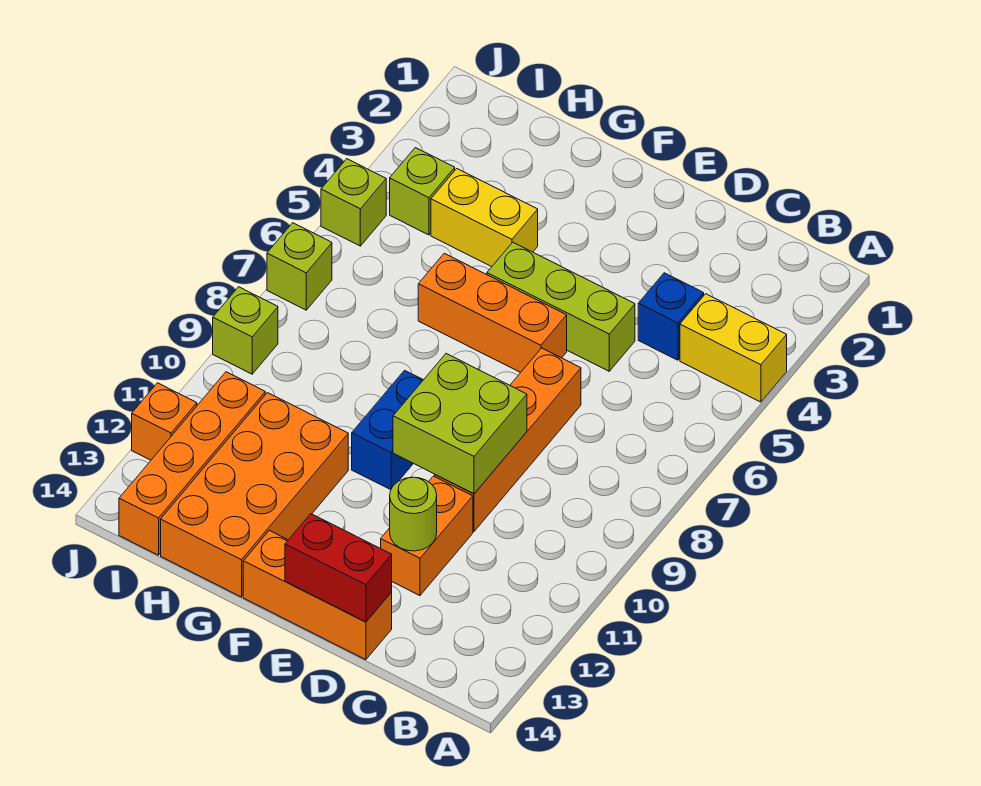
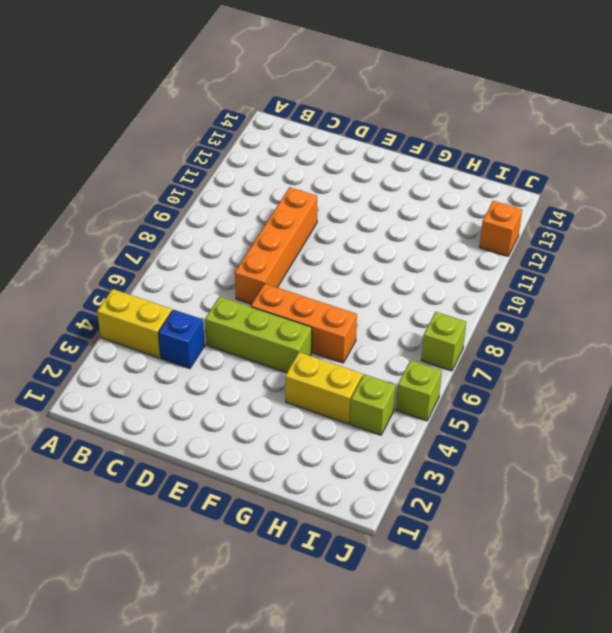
none -> orange 1x2 brick [381,476,473,596]
none -> orange 1x3 brick [243,530,392,660]
none -> blue 1x2 brick [352,370,423,490]

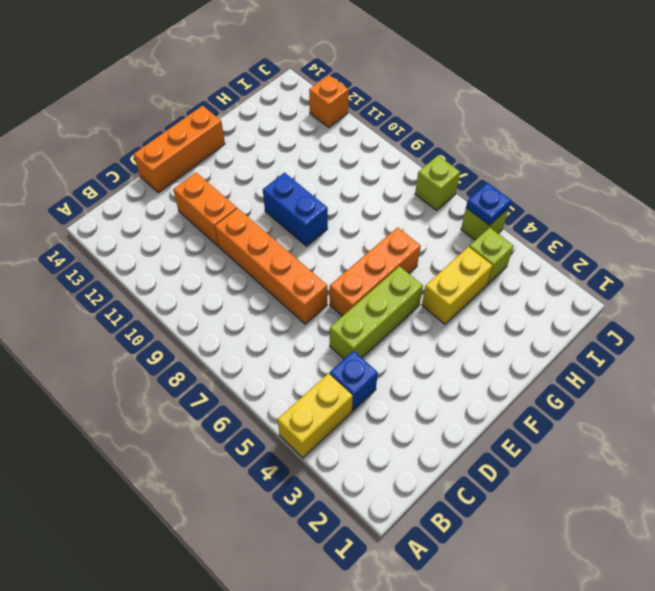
blue 1x1 plate [466,183,511,225] -> none
none -> orange 2x4 brick [161,393,348,597]
none -> orange 1x4 brick [119,372,265,555]
none -> lime 1x1 brick [213,287,278,374]

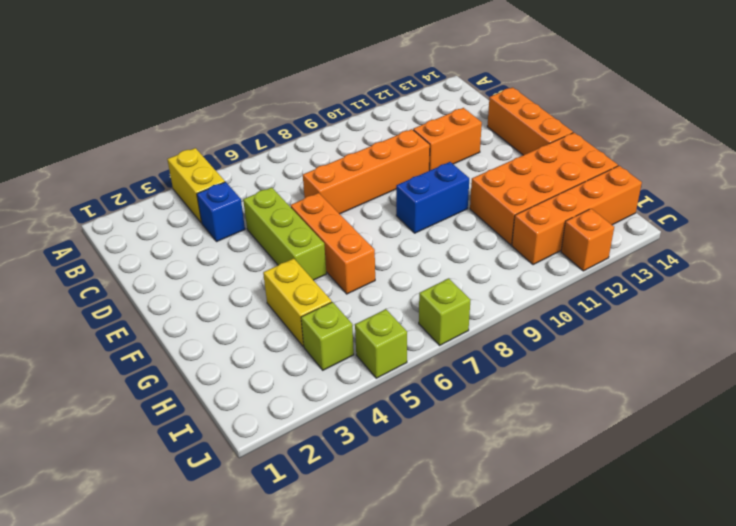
none -> lime 1x1 brick [213,287,278,374]
none -> lime 2x2 brick [393,354,527,494]
none -> lime 1x1 round brick [390,477,437,551]

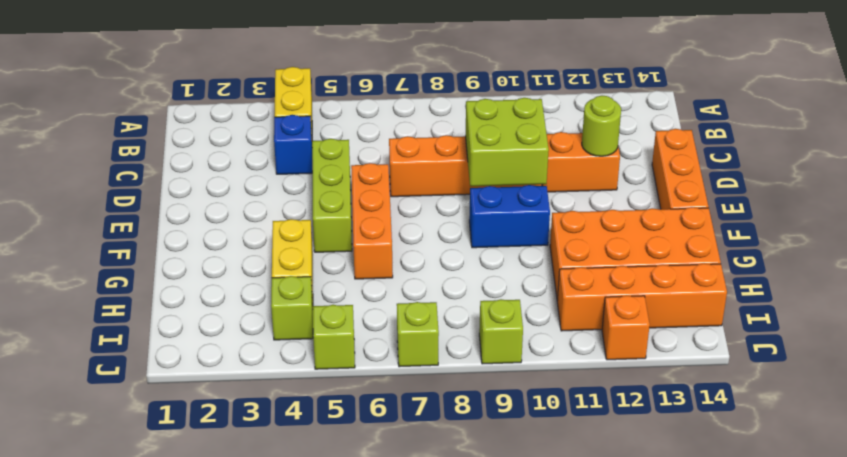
none -> red 1x2 brick [285,514,392,622]

